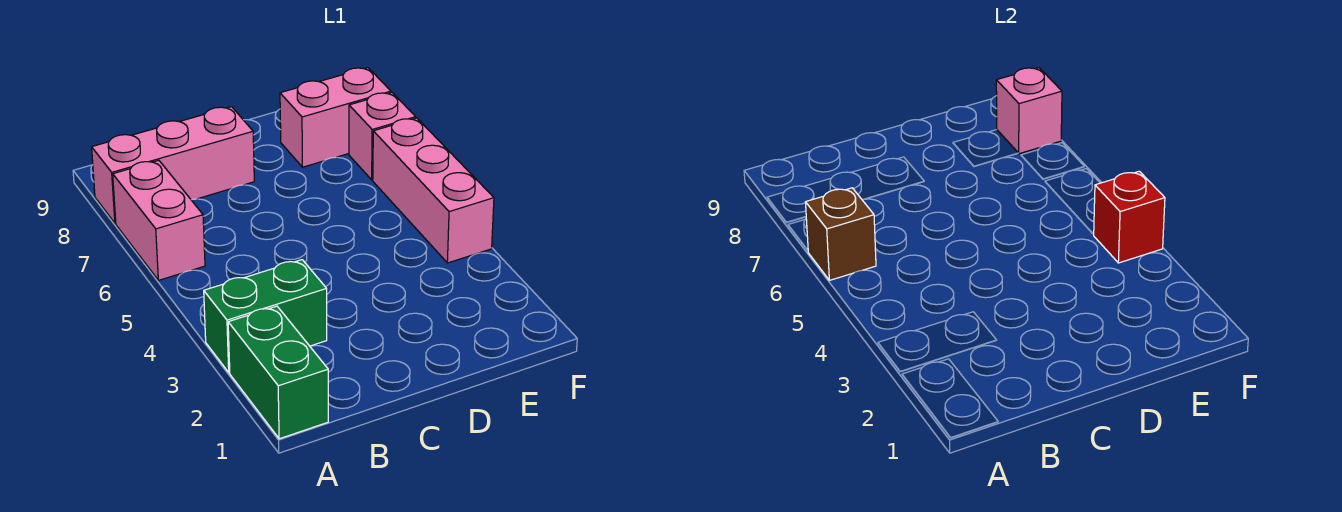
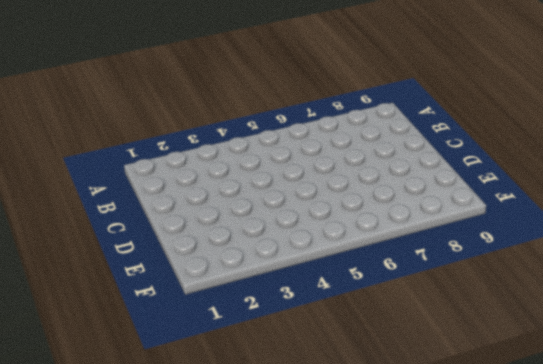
none -> green 1x2 brick [228,306,328,439]
none -> green 1x2 brick [204,260,327,372]

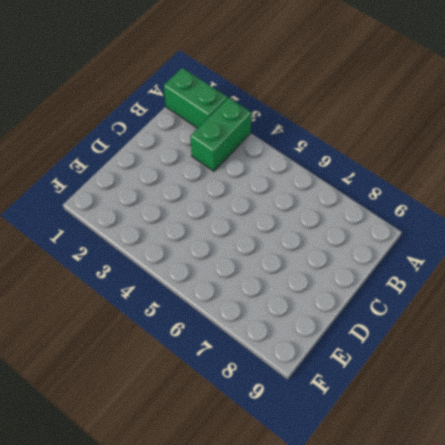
none -> pink 1x2 brick [113,160,205,280]
none -> pink 1x3 brick [92,107,254,223]

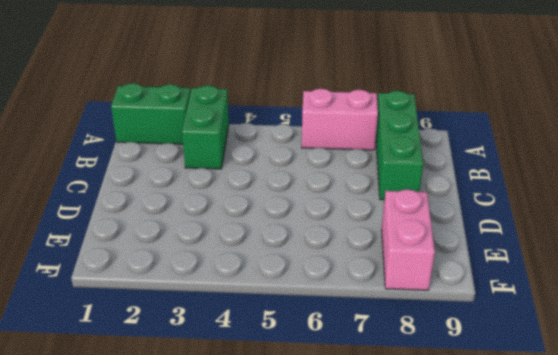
green 1x3 brick [376,91,423,200] -> pink 1x3 brick [92,107,254,223]
none -> pink 1x3 brick [373,118,494,263]
none -> pink 1x1 brick [349,93,416,180]

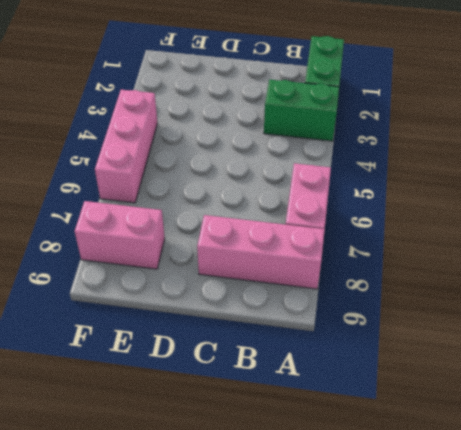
none -> pink 1x1 brick [349,93,416,180]
none -> brown 1x1 brick [806,188,876,280]

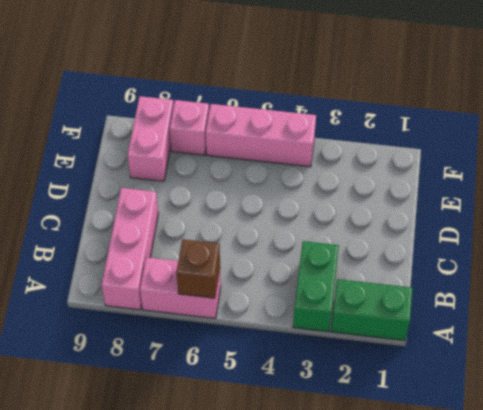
none -> red 1x1 brick [1093,171,1165,263]
none -> pink 1x1 brick [996,68,1062,154]

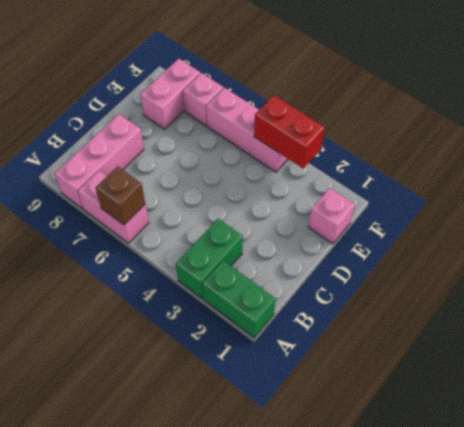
pink 1x1 brick [308,188,355,244] -> pink 1x1 brick moved to [996,68,1062,154]
red 1x2 brick [254,95,325,168] -> red 1x1 brick [1093,171,1165,263]

